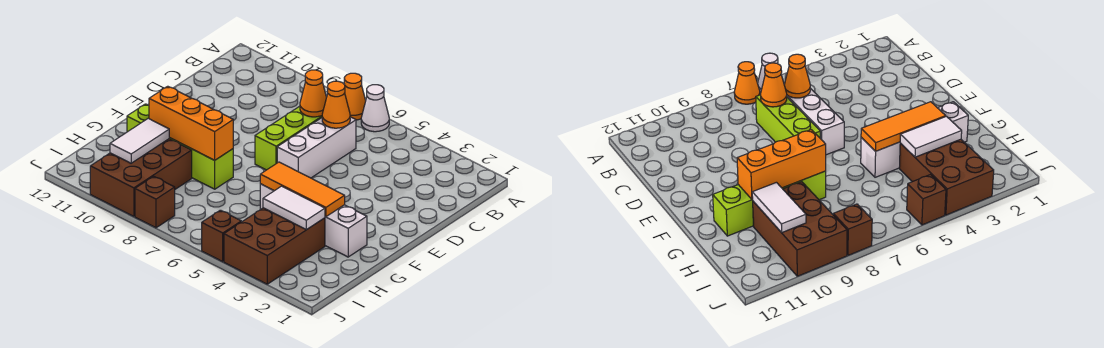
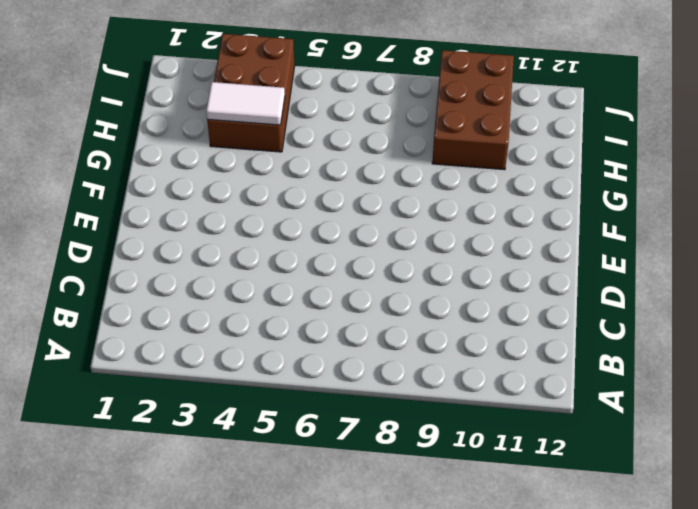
none -> white 1x1 cone [361,85,389,132]
none -> orange 1x1 cone [344,73,366,120]
none -> white 1x3 brick [277,117,356,178]

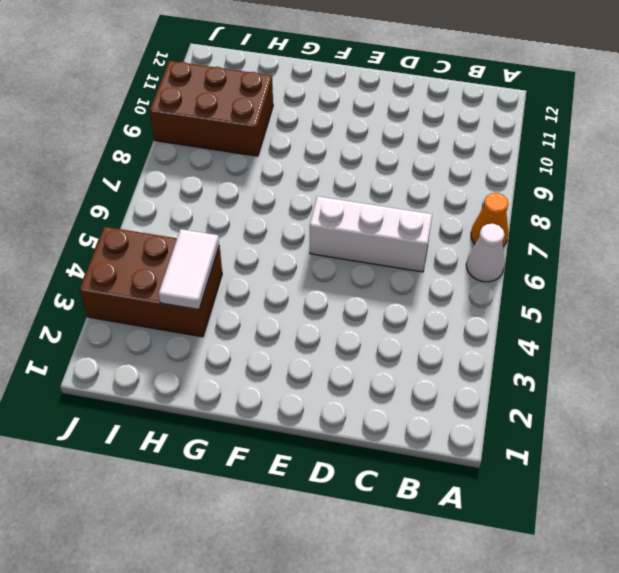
none -> lime 1x3 brick [255,106,322,170]
none -> white 1x4 brick [260,184,367,257]
none -> lime 1x4 brick [127,104,233,189]

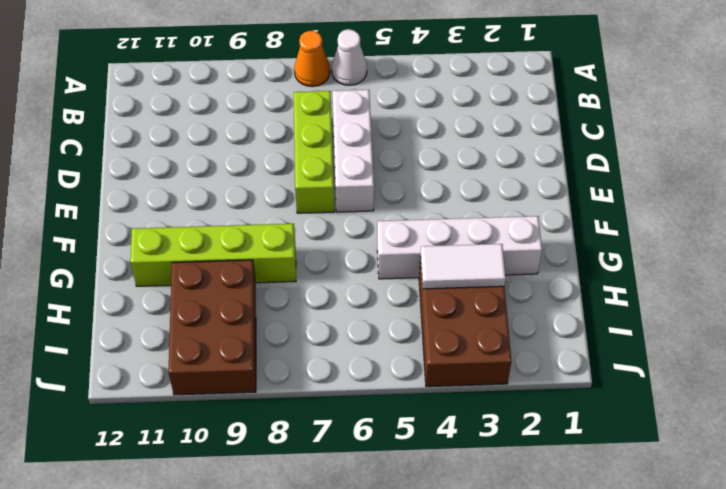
none -> brown 1x1 brick [202,210,241,262]
none -> brown 1x1 brick [135,176,175,228]
none -> orange 1x1 cone [322,81,350,128]

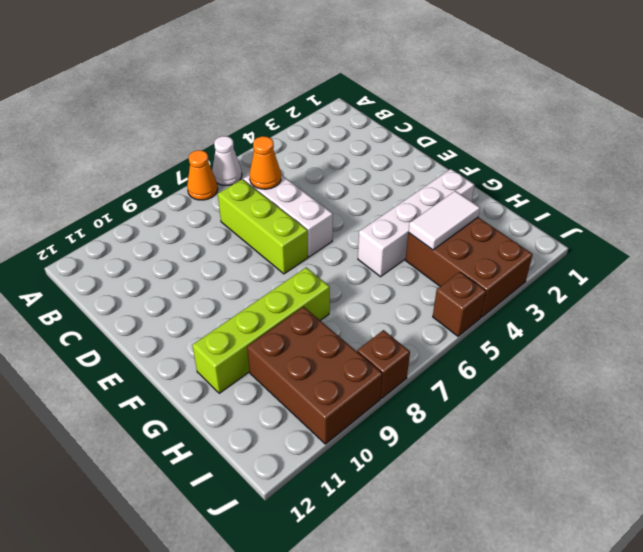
none -> orange 1x1 cone [300,70,327,117]
none -> orange 1x3 tile [260,162,345,217]
none -> orange 1x3 brick [149,86,233,160]

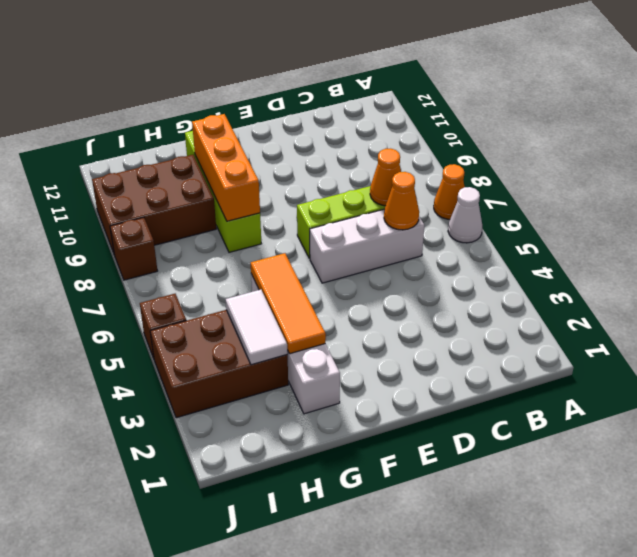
none -> white 1x2 tile [110,118,169,163]

